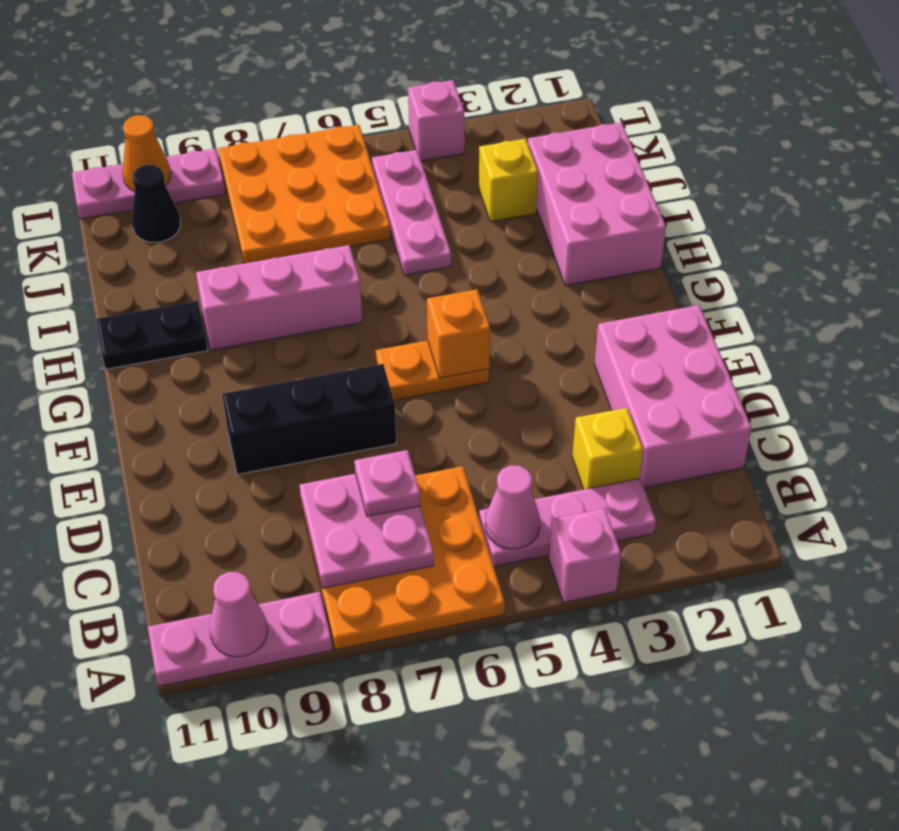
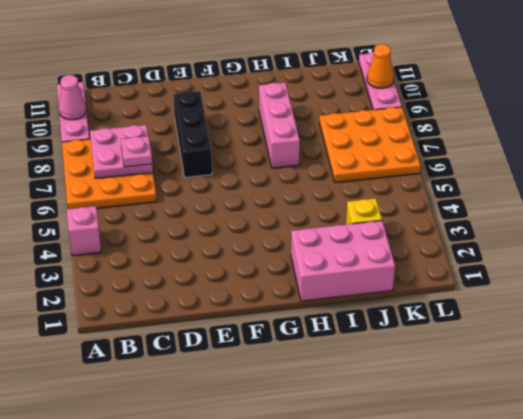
none -> pink 1x3 plate [479,478,656,566]
none -> pink 2x3 brick [595,305,752,488]
none -> yellow 1x1 brick [572,408,643,489]

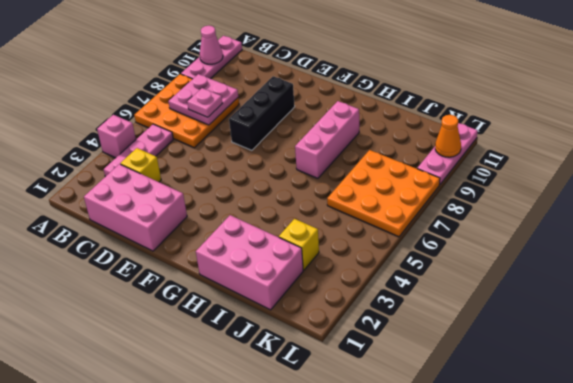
none -> orange 1x2 plate [376,340,489,400]
none -> black 1x2 plate [96,301,208,369]
none -> pink 1x3 plate [372,150,451,275]

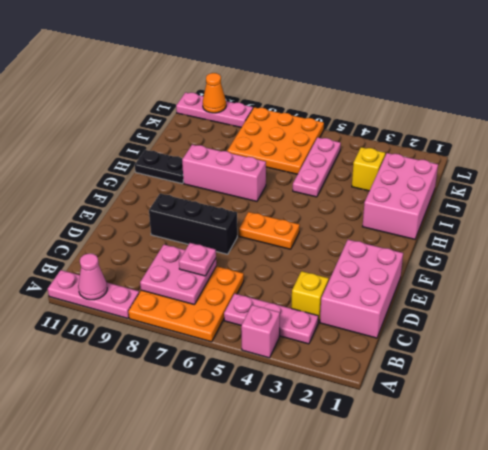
none -> black 1x1 cone [132,165,180,243]
none -> pink 1x1 brick [408,80,465,161]
none -> pink 1x1 cone [485,466,540,549]

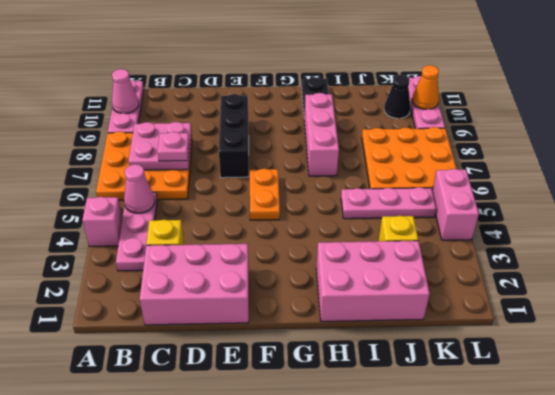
pink 1x2 brick [432,169,479,240] -> pink 1x1 brick [408,80,465,161]
none -> orange 1x1 brick [427,289,490,378]

